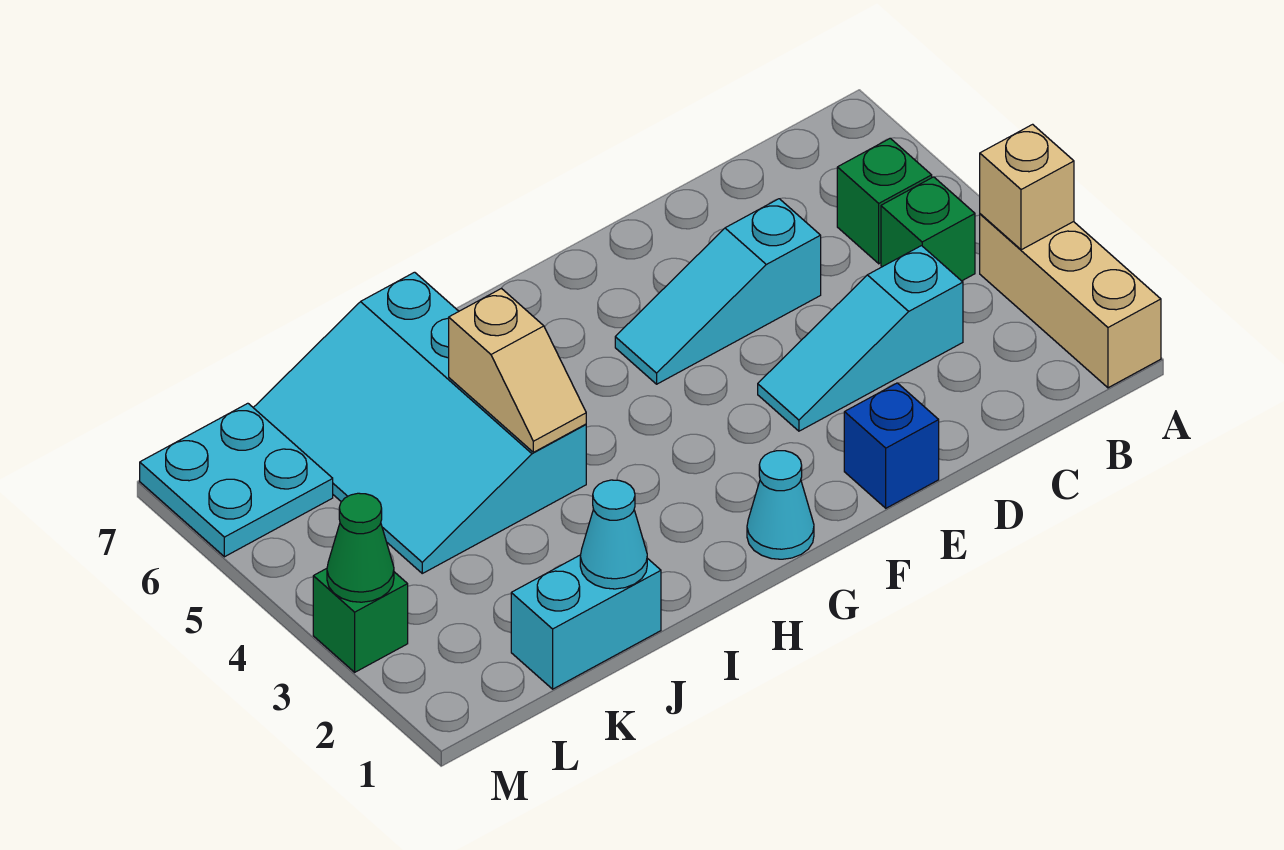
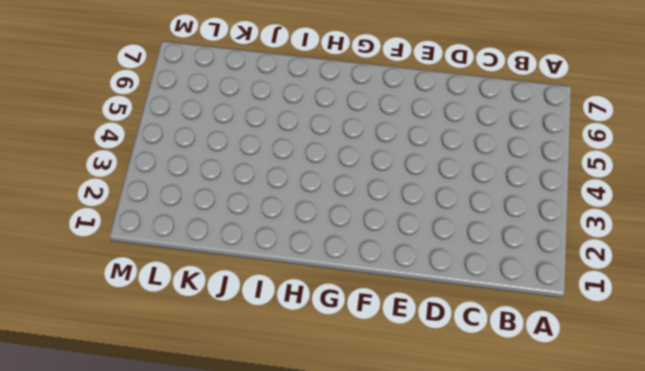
none -> tan 1x3 brick [980,214,1161,388]
none -> green 1x1 brick [881,177,975,281]
none -> green 1x1 brick [837,138,932,264]

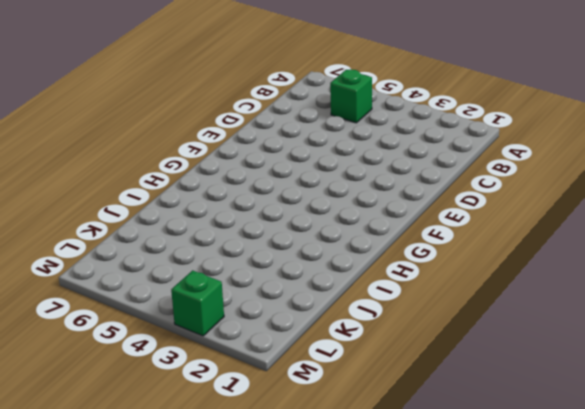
none -> tan 1x3 brick [980,214,1161,388]
none -> green 1x1 brick [881,177,975,281]
none -> cyan 1x3 slope [758,246,963,431]

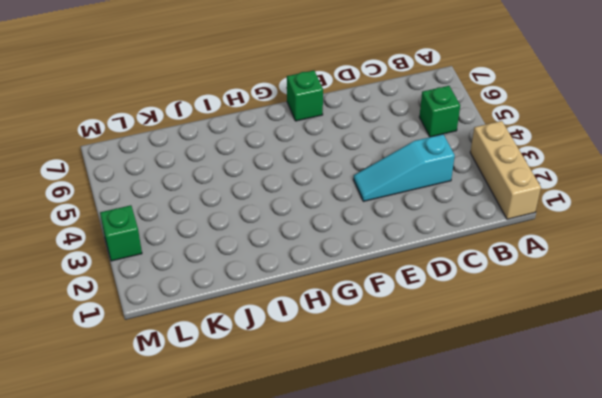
green 1x1 brick [287,70,323,121] -> green 1x1 brick moved to [881,177,975,281]
none -> cyan 1x3 slope [615,199,821,384]
none -> blue 1x1 brick [844,383,939,508]
none -> cyan 1x1 cone [747,451,814,559]

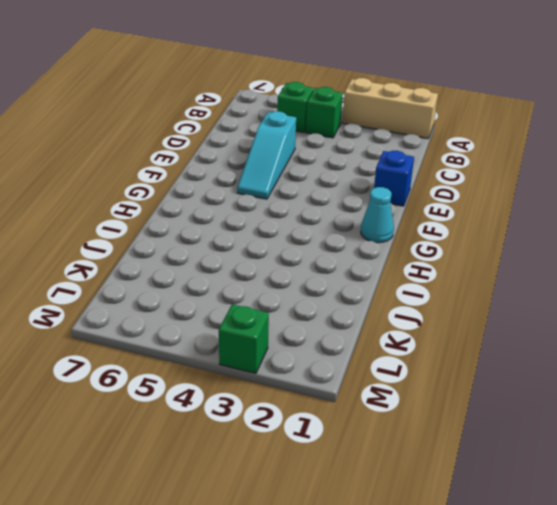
none -> cyan 1x3 slope [758,246,963,431]
none -> cyan 3x4 slope [253,272,586,573]
none -> cyan 1x2 brick [511,555,661,689]

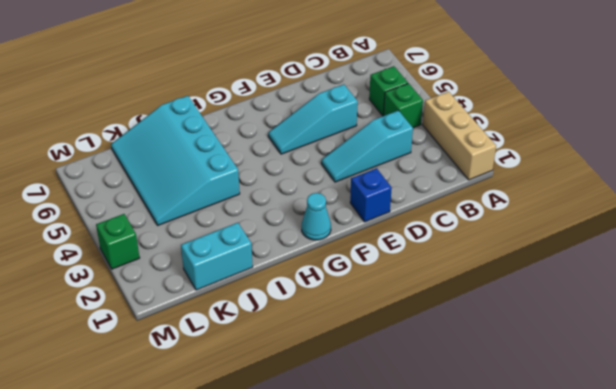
none -> cyan 2x2 plate [140,403,333,557]
none -> tan 1x1 brick [980,124,1074,250]
none -> tan 1x2 slope [449,288,586,452]

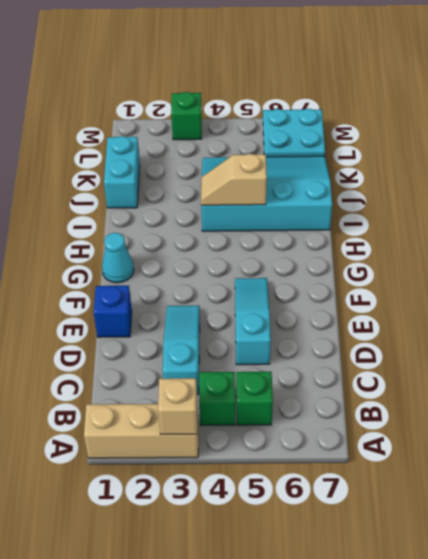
none -> cyan 1x1 cone [580,480,647,589]
none -> green 1x1 cone [327,493,394,602]

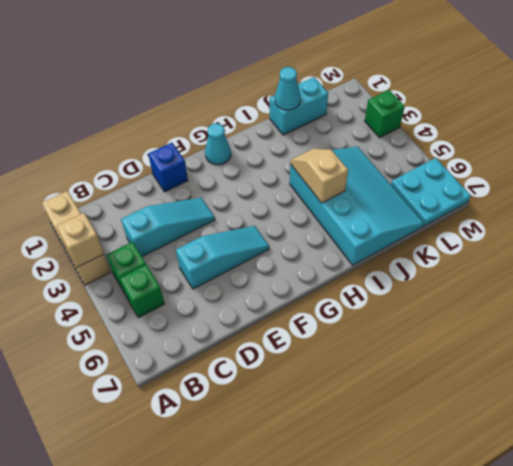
none -> green 1x1 cone [327,493,394,602]

